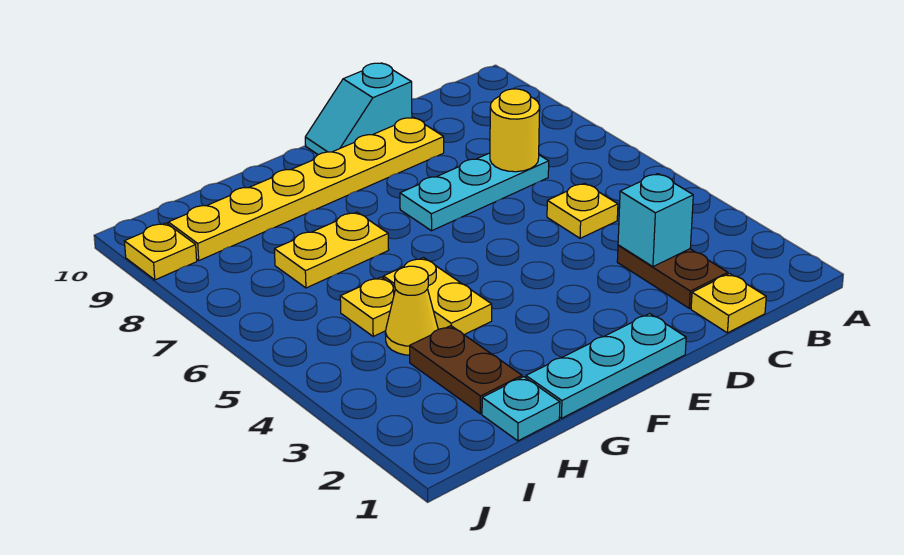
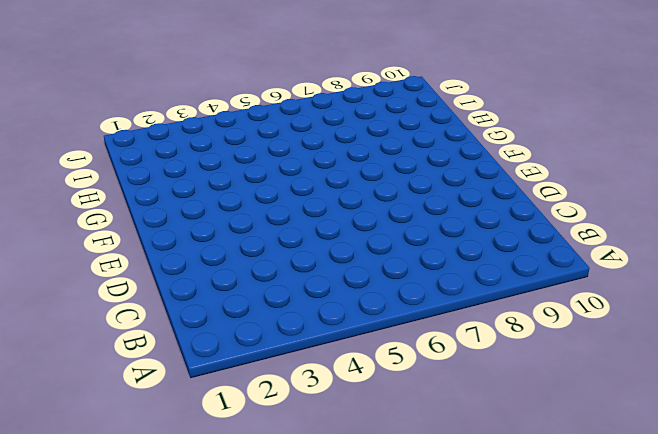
none -> yellow 1x1 plate [691,274,766,333]
none -> brown 1x2 plate [617,245,728,308]
none -> yellow 1x1 plate [547,183,618,238]

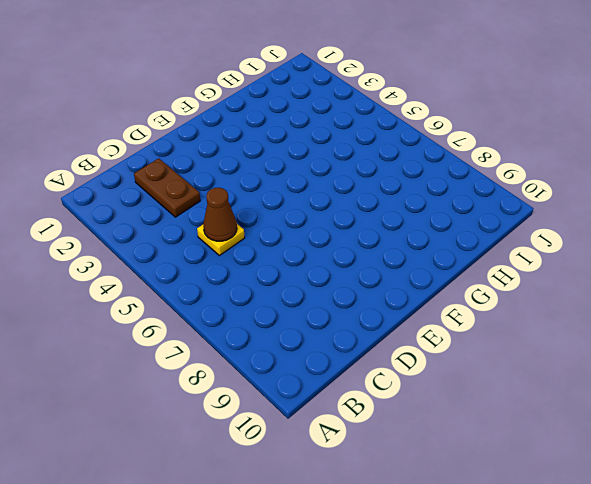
brown 1x1 cone [203,188,237,241] -> none
none -> yellow 1x1 plate [691,274,766,333]
none -> cyan 1x3 plate [400,153,549,231]
none -> yellow 1x6 plate [168,117,444,260]

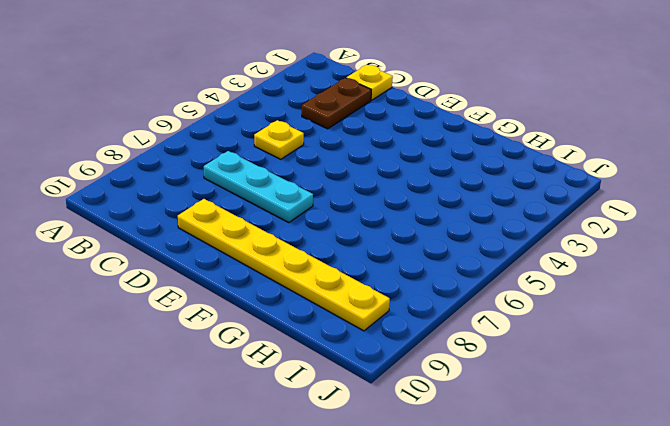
none -> cyan 1x2 slope [305,63,412,155]
none -> cyan 1x3 plate [526,314,686,418]
none -> yellow 1x2 plate [383,258,492,335]

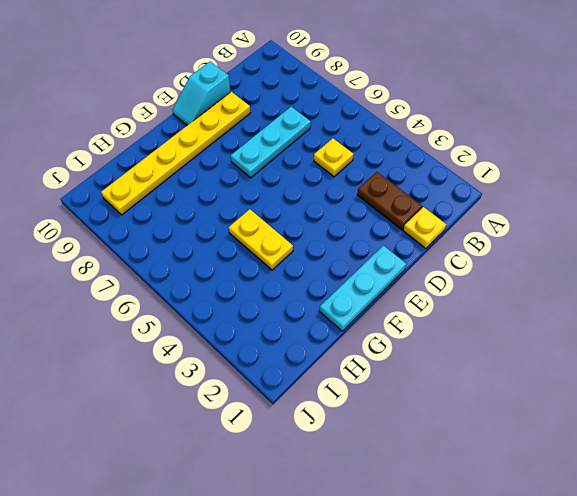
none -> yellow 1x2 plate [274,212,389,288]
none -> cyan 1x1 plate [482,377,560,441]
none -> brown 1x2 plate [410,326,522,414]

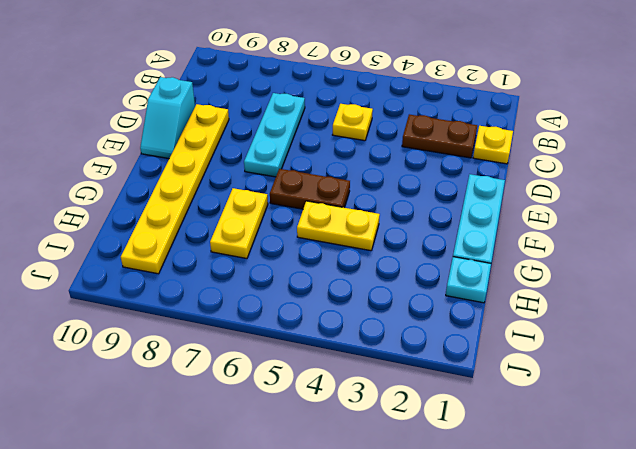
brown 1x2 plate [270,169,350,209] -> brown 1x2 plate moved to [410,326,522,414]
none -> yellow 1x1 cone [385,266,438,355]
none -> yellow 1x1 plate [340,277,395,336]
none -> yellow 1x1 plate [124,223,197,280]

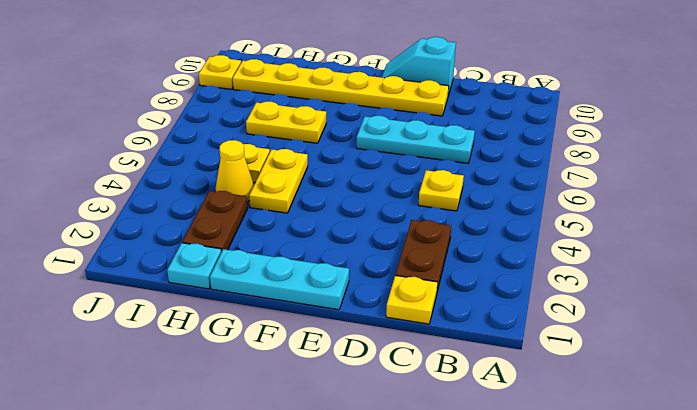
none -> cyan 1x1 brick [618,174,693,267]
none -> yellow 1x1 round brick [490,89,540,172]

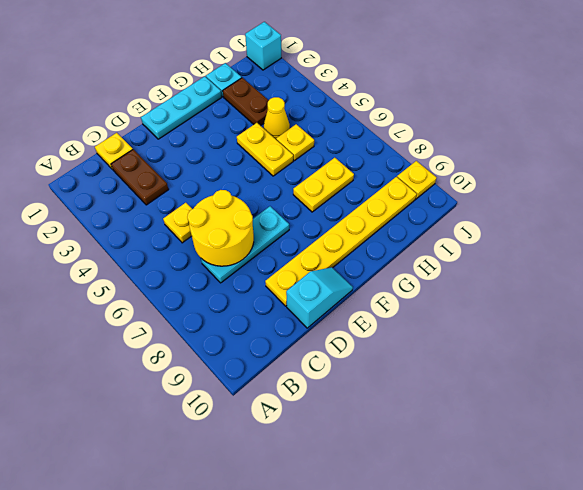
yellow 2x2 round brick [187,190,254,266] -> yellow 1x1 round brick [490,89,540,172]
cyan 1x1 brick [245,22,281,70] -> cyan 1x1 brick moved to [618,174,693,267]

